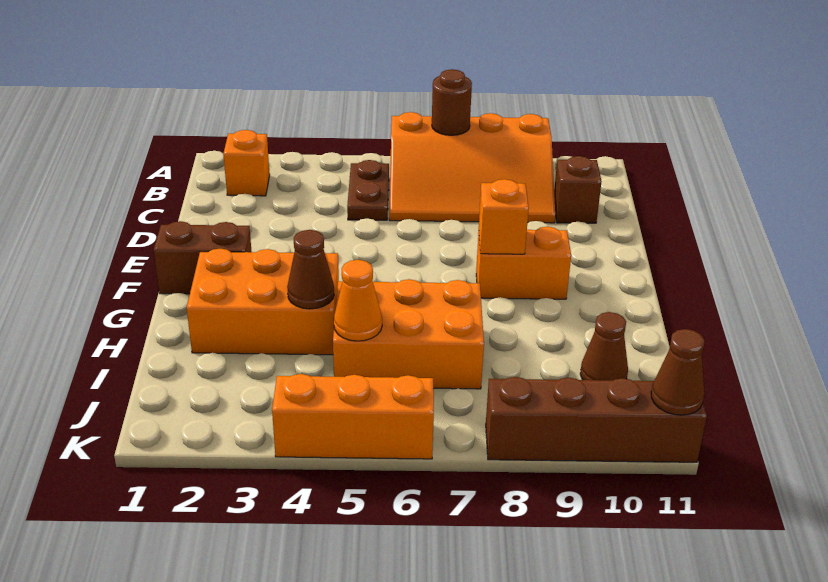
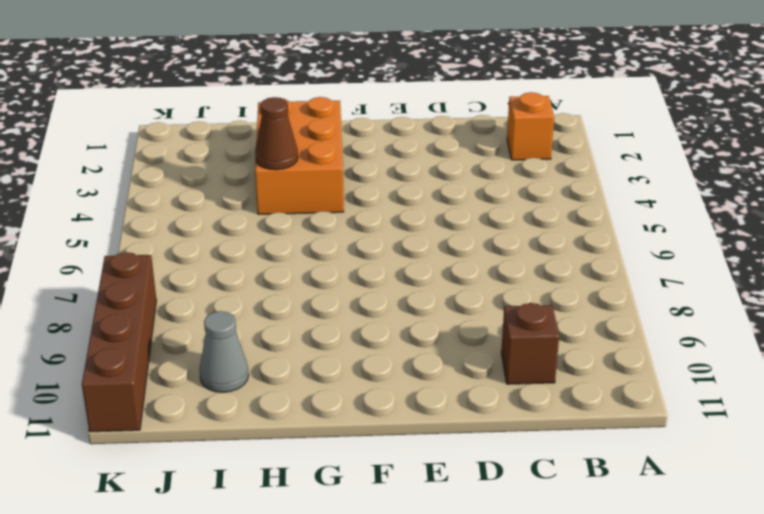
grey 1x1 cone [199,311,249,392] -> brown 1x1 cone [580,312,628,380]
none -> orange 3x4 slope [389,112,555,223]
none -> brown 1x2 plate [347,160,389,220]
none -> brown 1x2 brick [154,221,252,294]

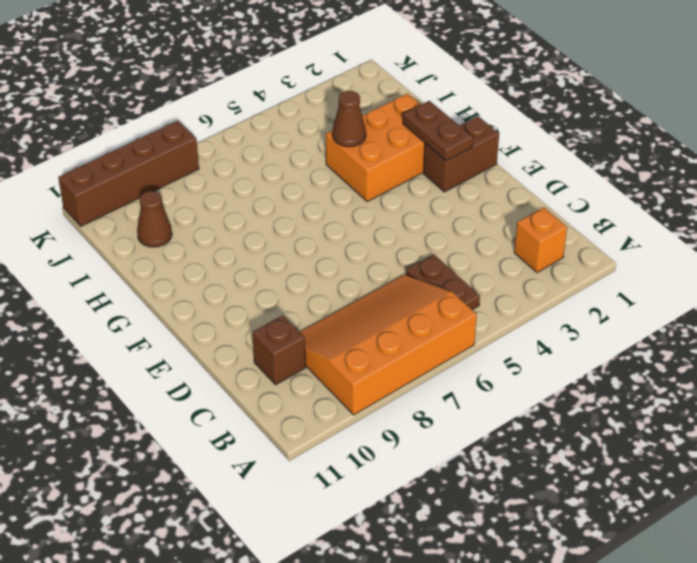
brown 1x2 plate [403,101,473,161] -> none
none -> orange 1x2 brick [476,227,571,299]
none -> orange 2x3 brick [333,279,484,389]
none -> orange 1x3 brick [272,374,434,459]

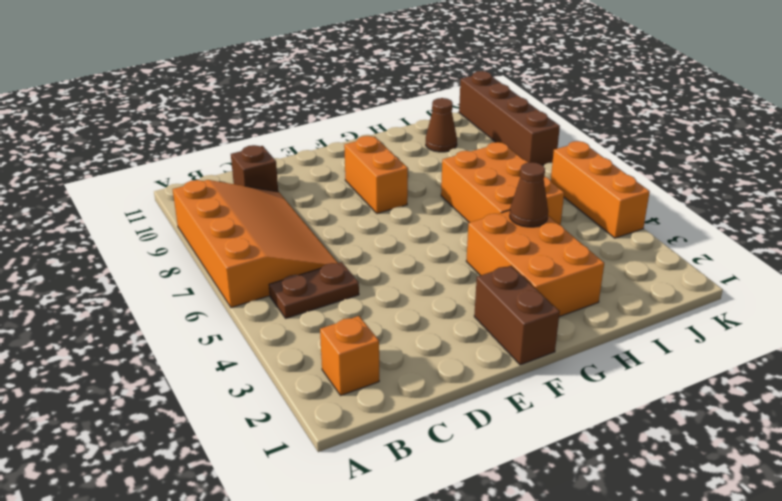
none -> brown 1x1 round brick [432,69,472,135]
none -> orange 1x1 brick [479,179,529,254]
none -> orange 1x1 cone [334,260,382,341]

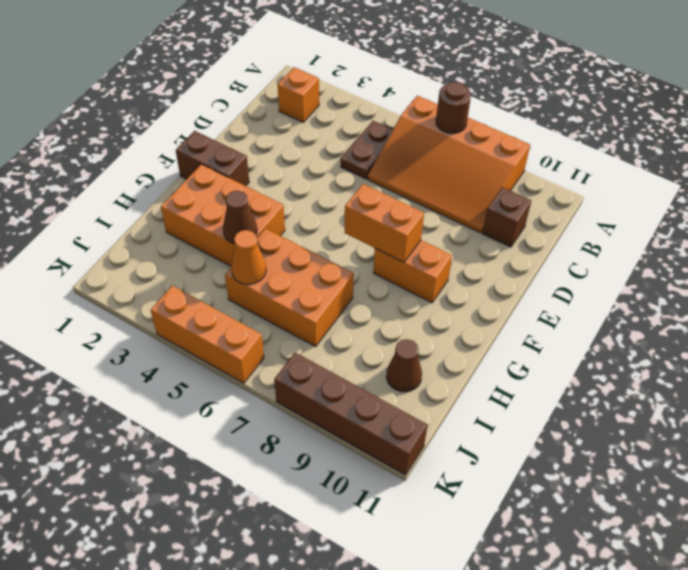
orange 1x2 brick [344,184,424,262] -> orange 1x1 brick [479,179,529,254]
none -> brown 1x1 cone [651,329,705,415]

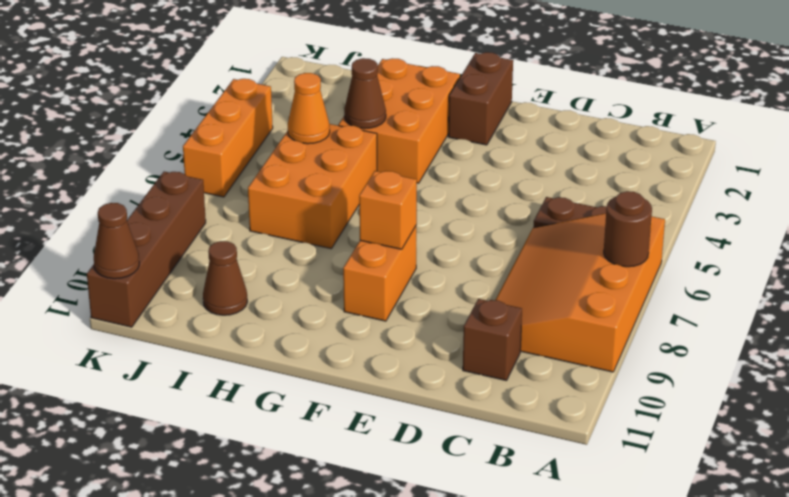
none -> orange 1x1 brick [223,130,270,196]

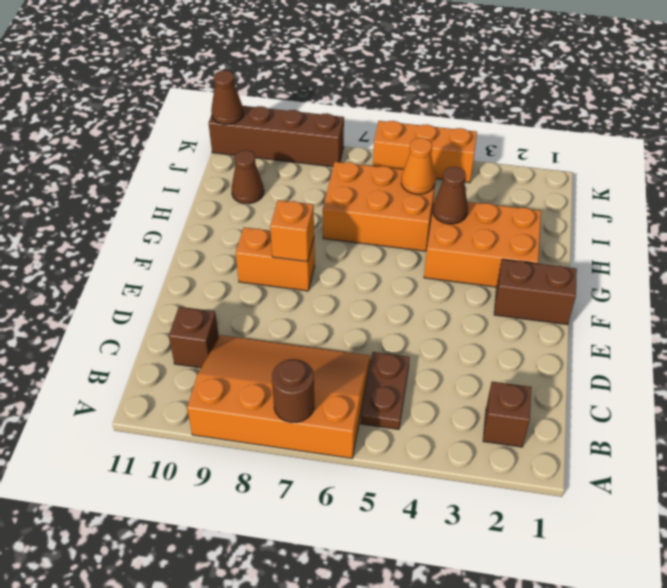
brown 1x1 brick [483,382,532,447] -> orange 1x1 brick [223,130,270,196]

